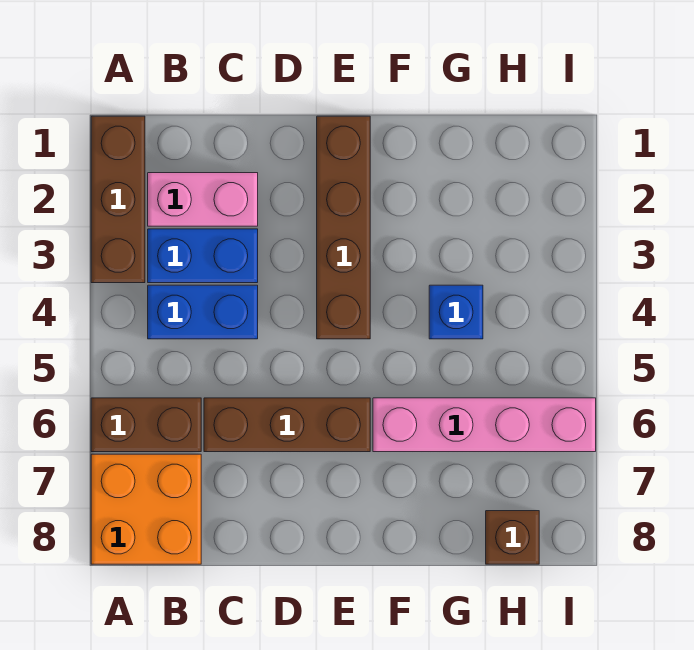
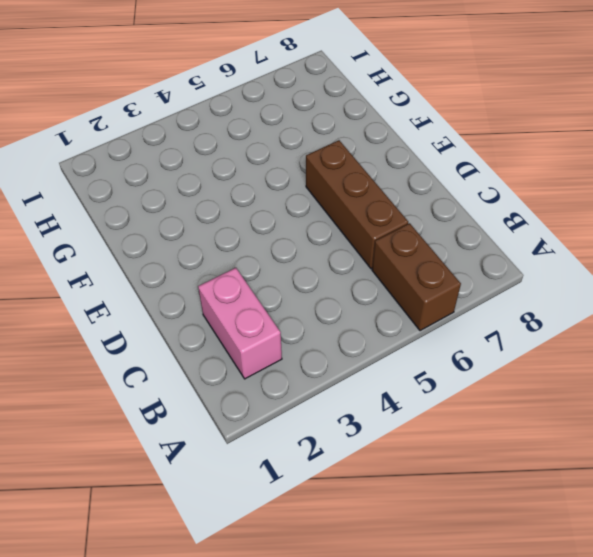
none -> brown 1x3 brick [91,116,145,283]
none -> orange 2x2 brick [91,454,201,564]

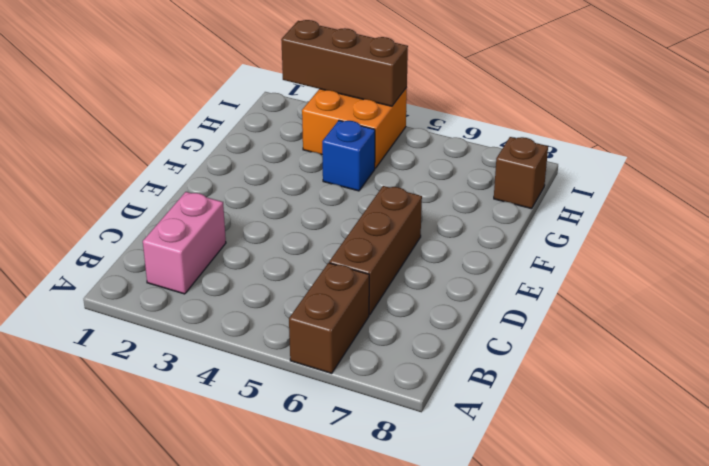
orange 2x2 brick [302,88,407,168] -> orange 2x2 brick moved to [91,454,201,564]
brown 1x3 brick [281,20,408,106] -> brown 1x3 brick moved to [91,116,145,283]
none -> blue 1x2 brick [148,229,258,283]
none -> blue 1x2 brick [148,285,258,339]

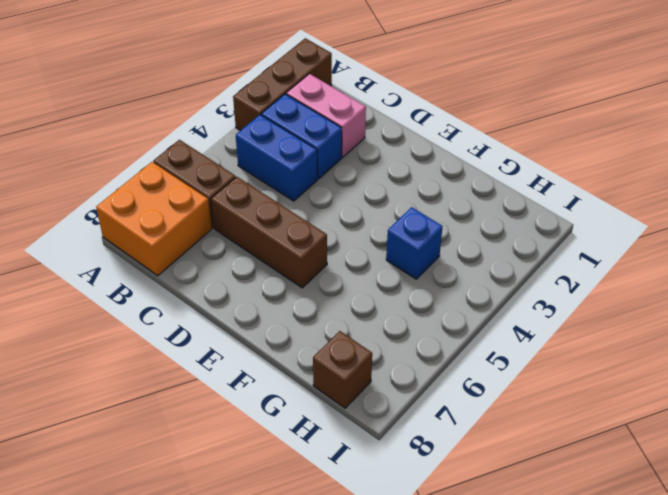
none -> brown 1x4 brick [317,116,370,339]
none -> pink 1x4 brick [373,398,596,452]

